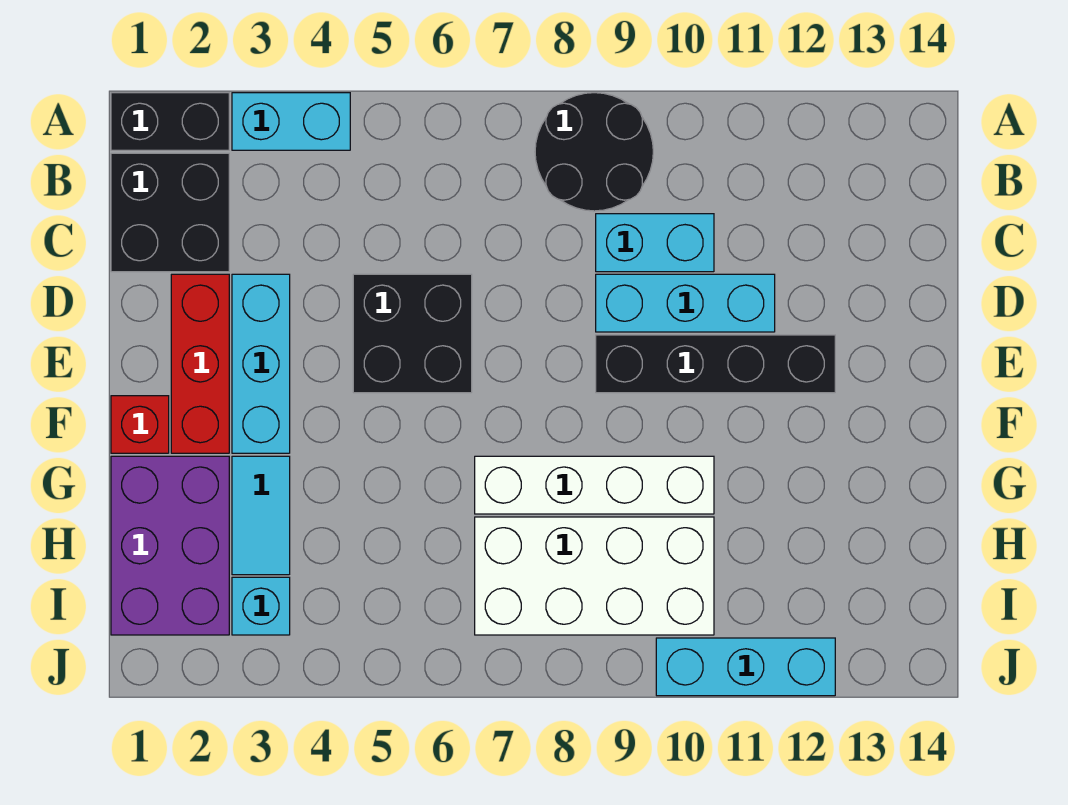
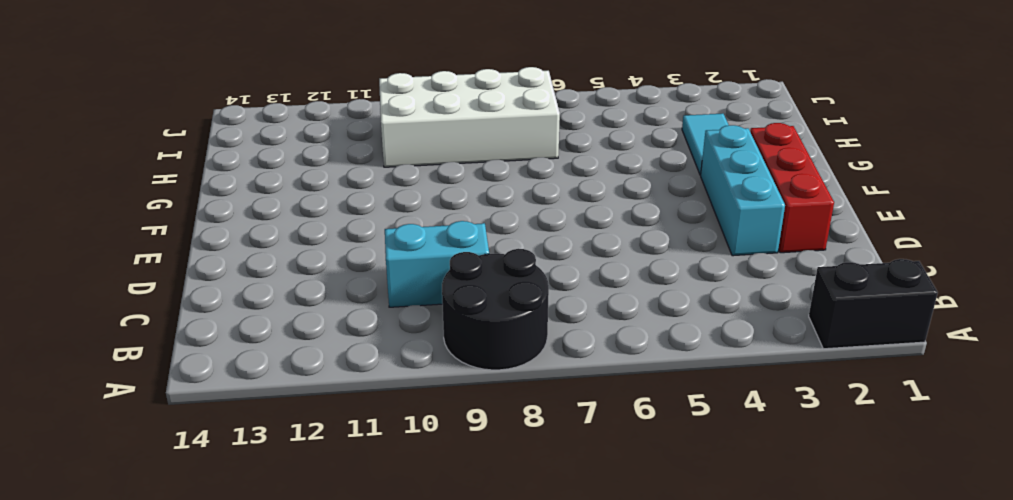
none -> cyan 1x2 brick [232,93,350,150]
none -> black 2x2 brick [111,153,229,272]
none -> black 2x2 brick [353,274,472,393]

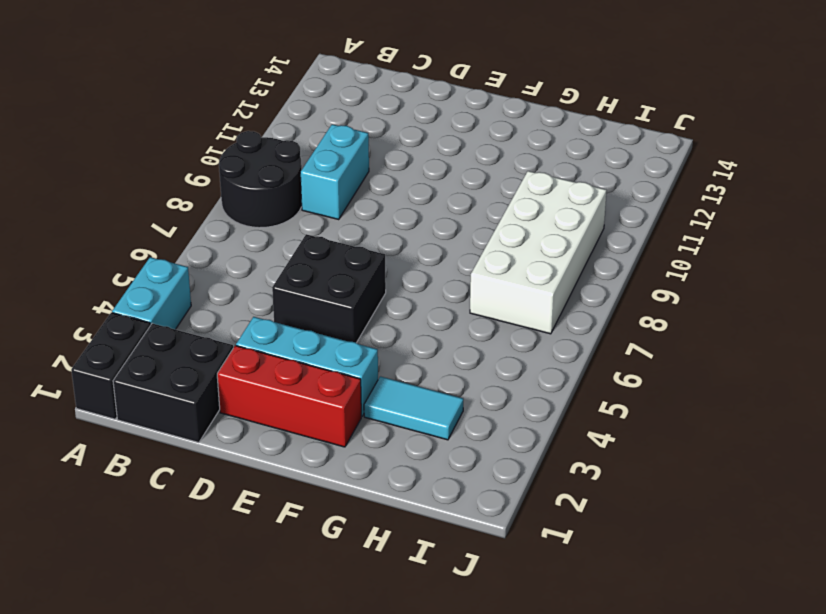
none -> cyan 1x3 brick [596,274,775,332]
none -> black 1x4 brick [596,335,835,393]
none -> red 1x1 brick [111,396,169,453]

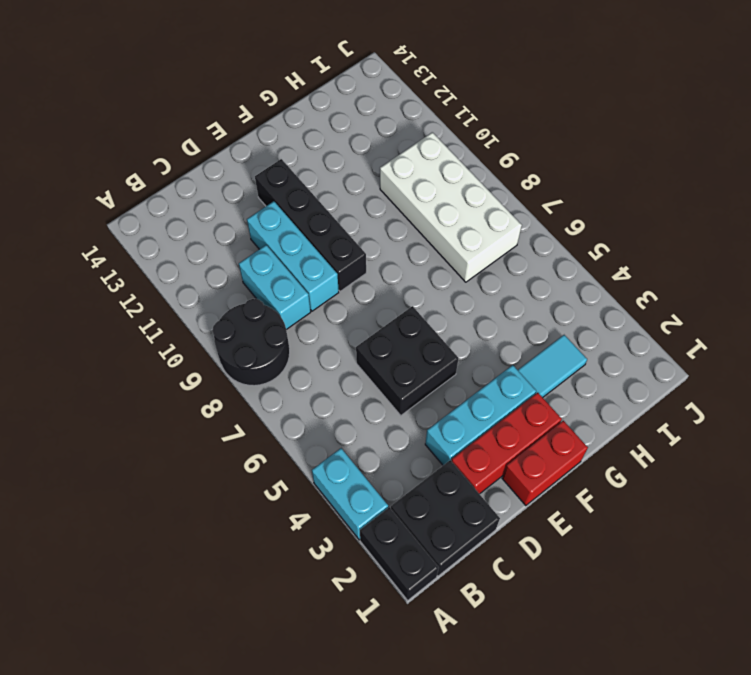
red 1x2 brick [502,421,588,506] -> red 1x1 brick [111,396,169,453]
none -> purple 2x3 brick [111,456,229,635]
none -> white 1x4 brick [475,456,714,514]
none -> cyan 1x1 brick [232,577,290,635]

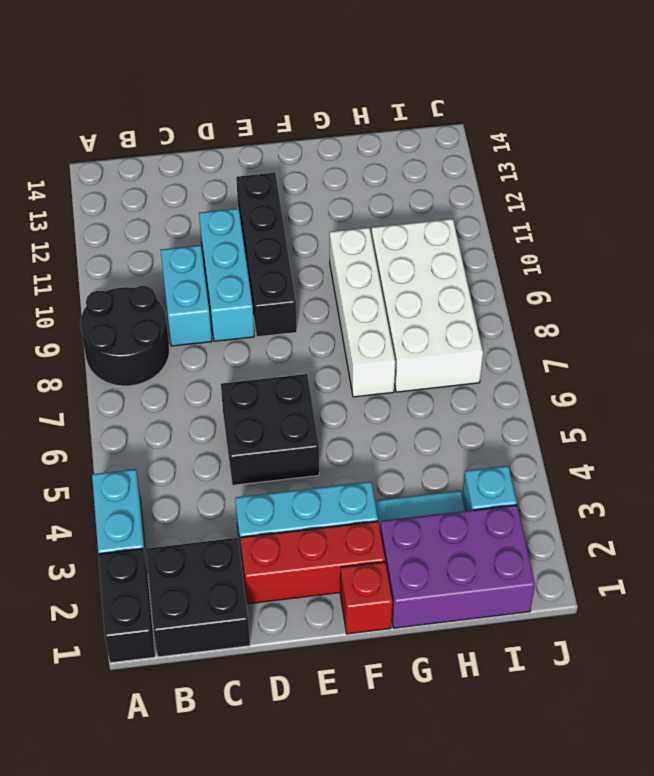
none -> cyan 1x3 brick [656,638,835,696]

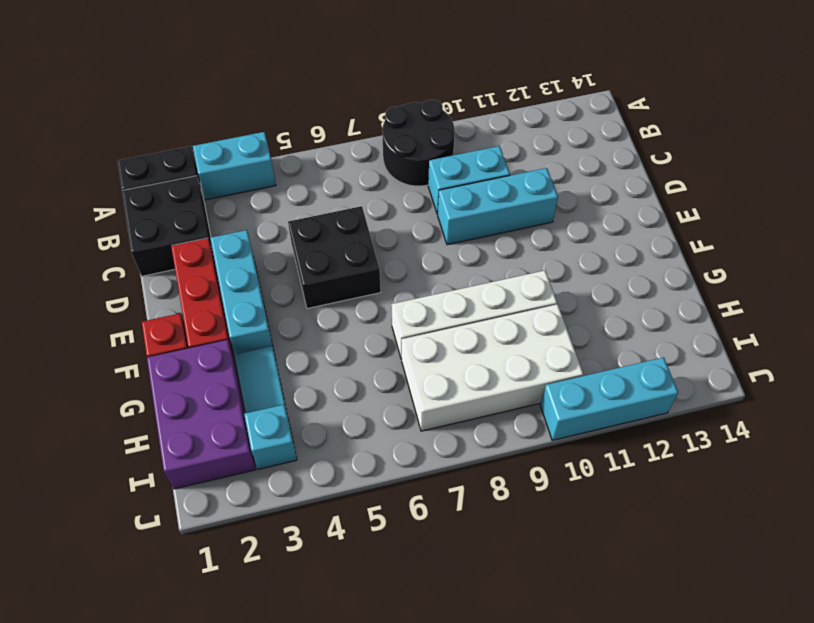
none -> black 1x4 brick [596,335,835,393]

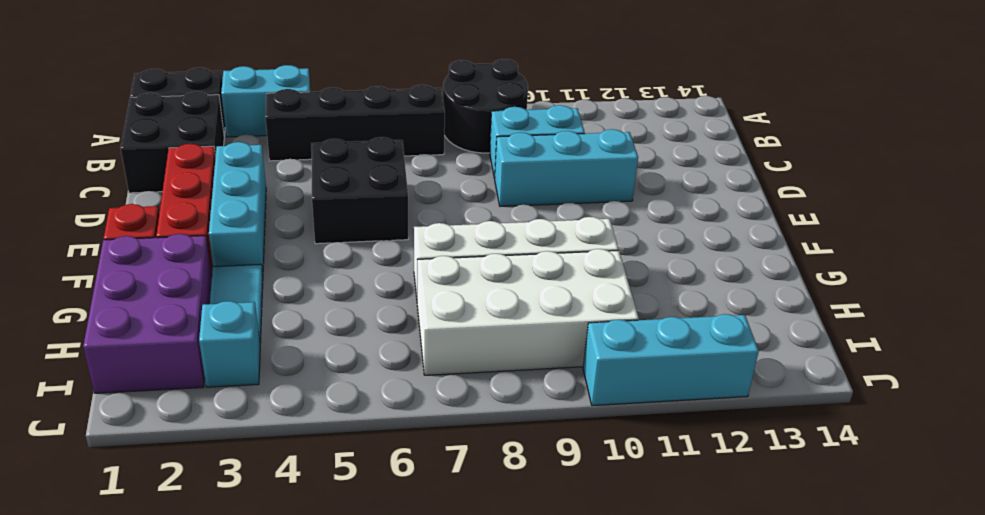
black 1x4 brick [265,85,445,161] -> black 1x4 brick moved to [596,335,835,393]

